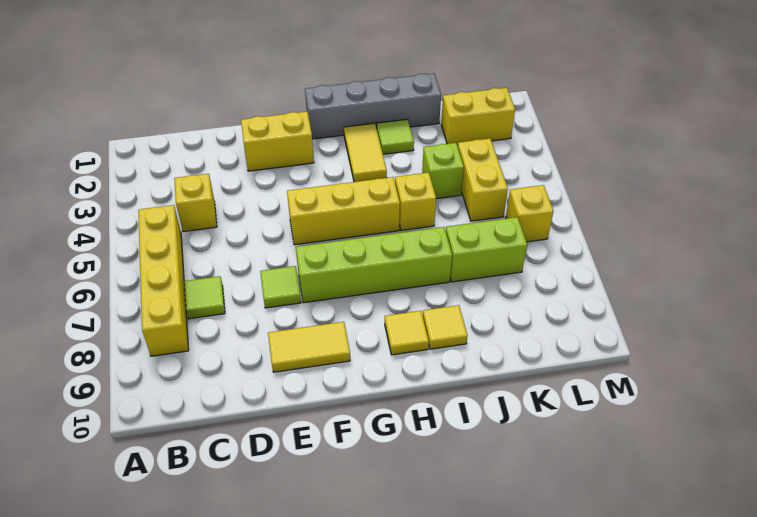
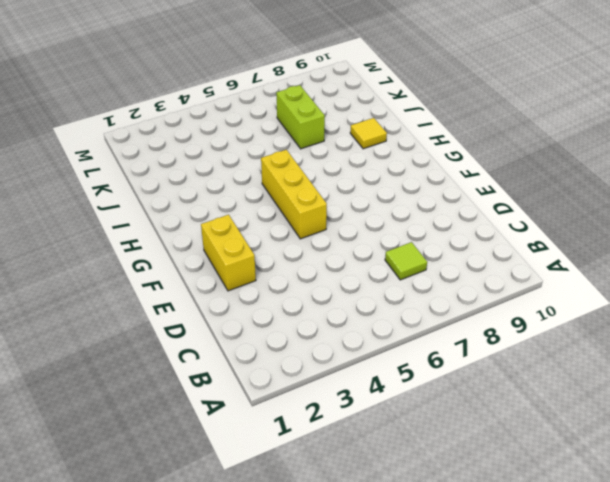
none -> yellow 1x4 brick [138,205,189,356]
none -> yellow 1x1 brick [174,174,217,232]
none -> lime 1x1 tile [260,266,301,308]

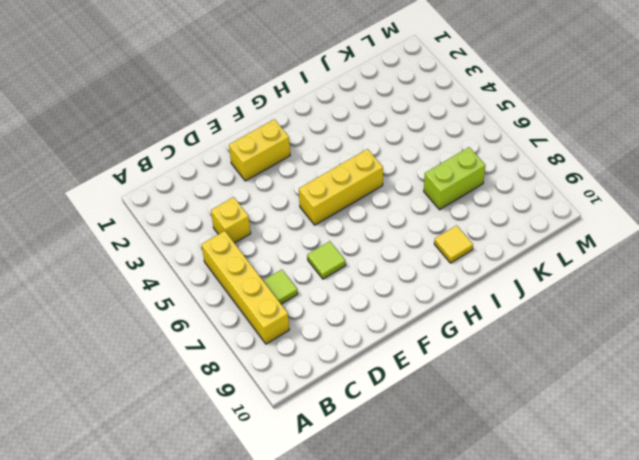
none -> yellow 1x2 tile [268,322,350,372]
none -> lime 1x4 brick [296,227,452,303]
none -> grey 1x4 brick [305,73,441,139]

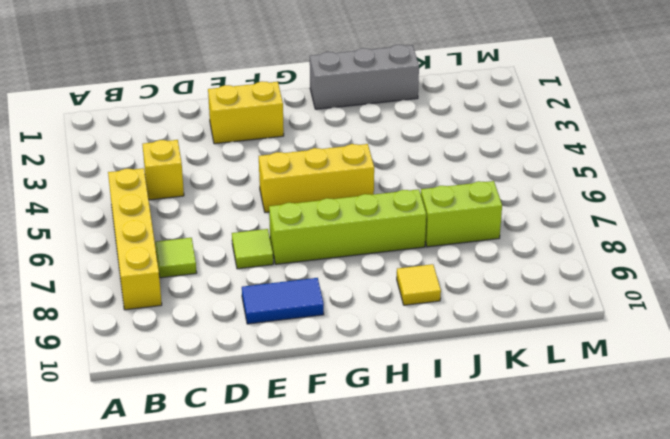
blue 1x2 tile [242,278,324,324] -> yellow 1x2 tile [268,322,350,372]
grey 1x3 brick [310,45,419,109] -> grey 1x4 brick [305,73,441,139]
none -> yellow 1x2 tile [344,123,387,182]
none -> yellow 1x1 tile [385,311,429,355]
none -> lime 1x1 tile [377,119,414,154]

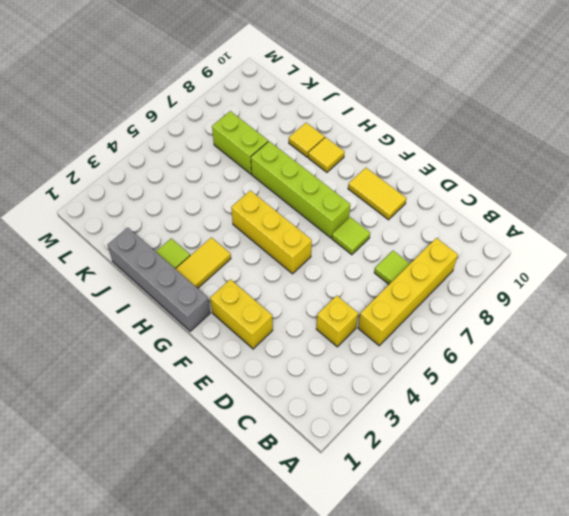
none -> yellow 1x1 brick [395,173,436,230]
none -> lime 1x1 brick [422,143,464,199]
none -> yellow 1x2 brick [441,88,515,145]

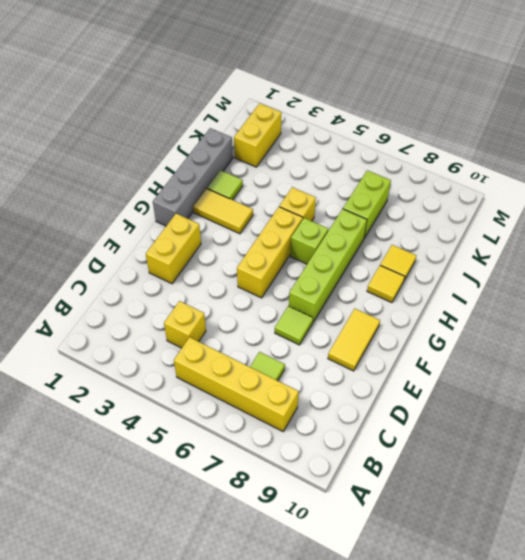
lime 1x1 brick [290,218,328,264] -> lime 1x1 brick moved to [422,143,464,199]
none -> yellow 1x2 brick [458,139,508,221]
none -> yellow 1x1 brick [506,185,553,242]

